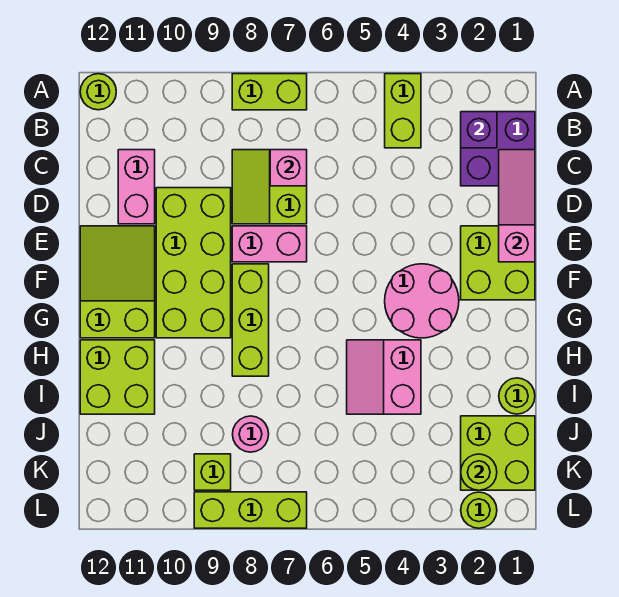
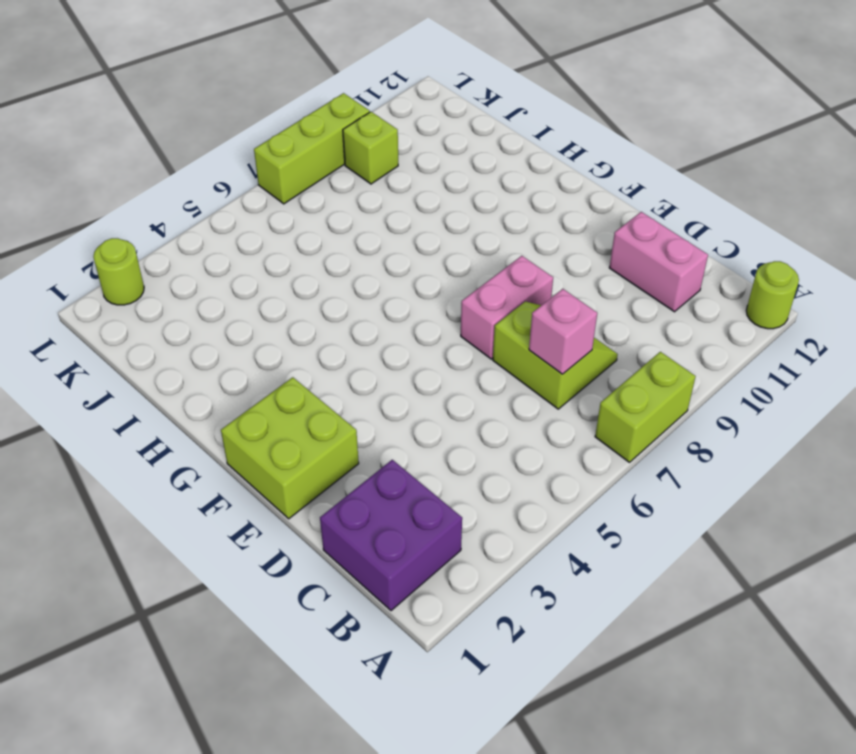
none -> lime 1x2 brick [385,74,421,148]
none -> lime 2x4 brick [156,188,231,338]
none -> lime 2x3 slope [80,226,155,338]

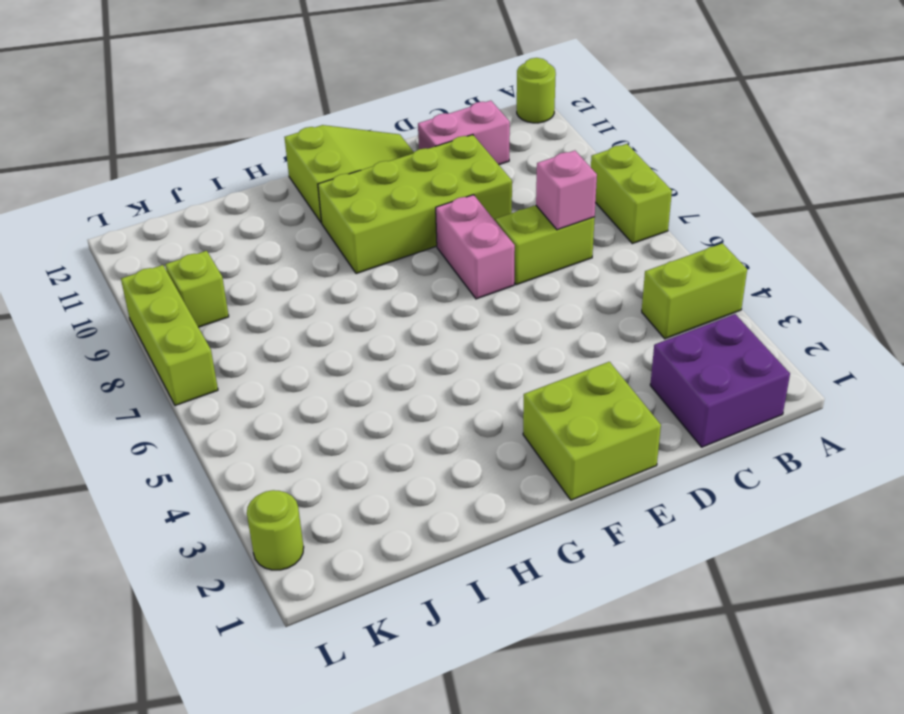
none -> pink 2x2 round brick [385,264,459,338]
none -> lime 1x3 brick [232,264,269,376]
none -> pink 2x2 slope [347,340,421,414]

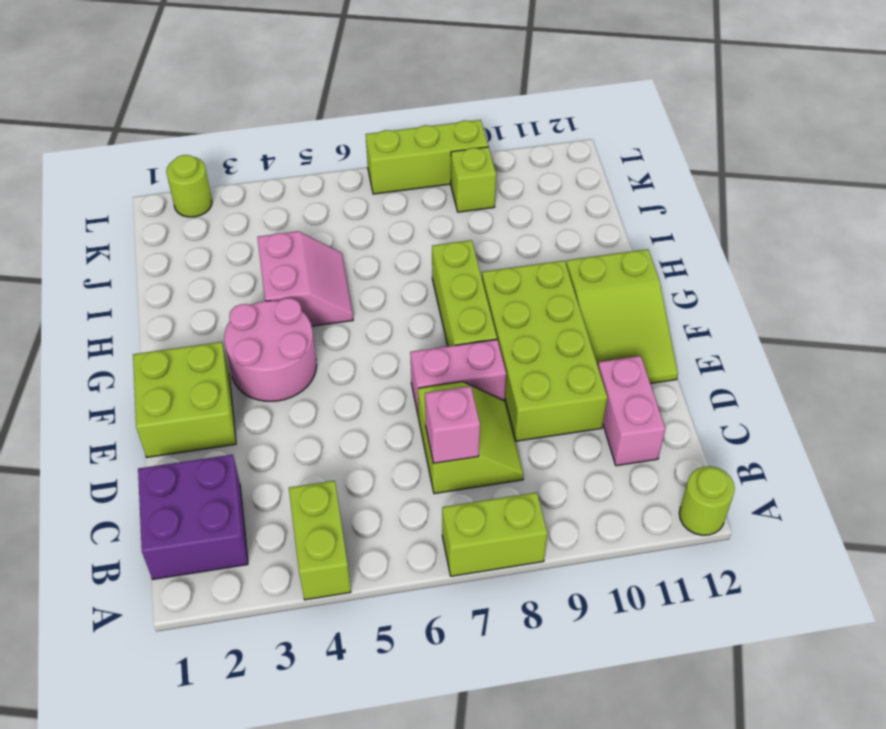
none -> lime 2x2 brick [80,340,155,414]
none -> lime 1x1 round brick [499,378,535,414]
none -> lime 2x2 brick [461,416,535,490]

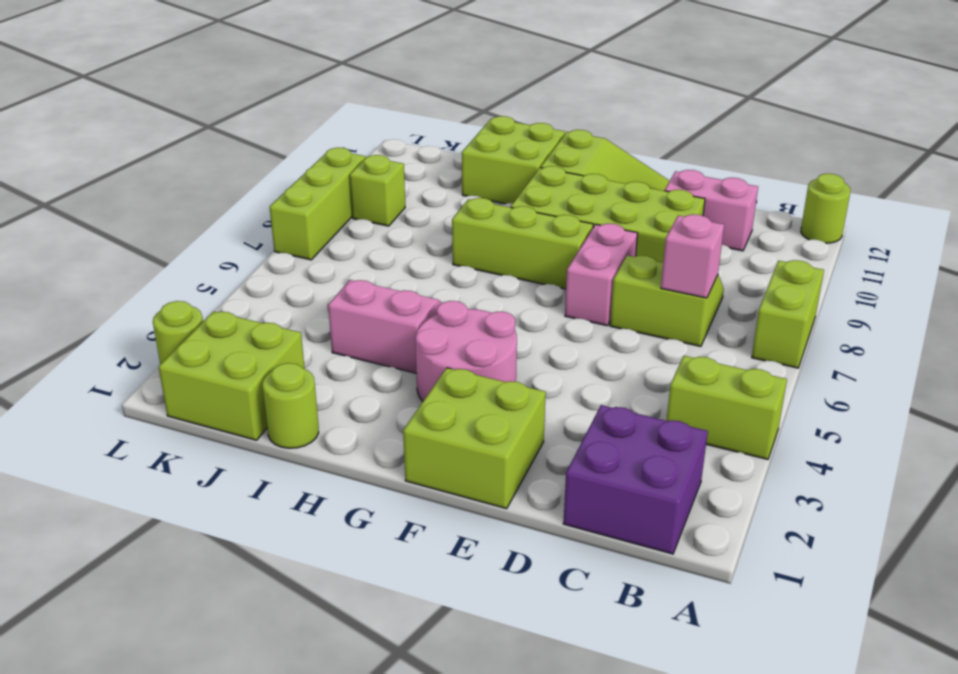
none -> pink 1x1 round brick [233,416,269,452]
none -> purple 1x1 brick [461,112,497,148]
none -> pink 1x3 slope [499,150,535,262]

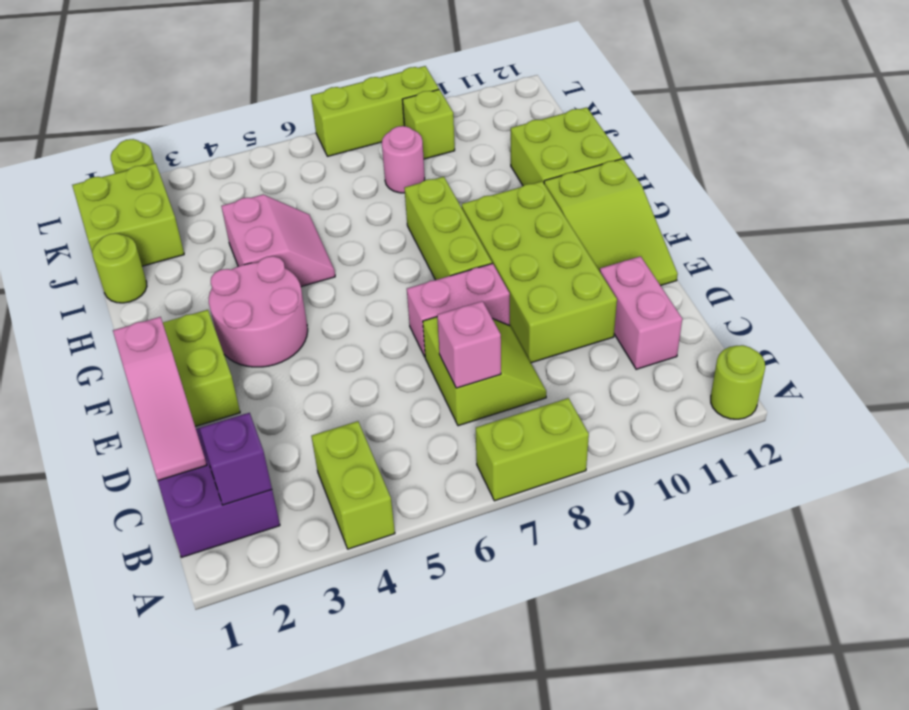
none -> lime 1x1 round brick [461,454,497,490]

